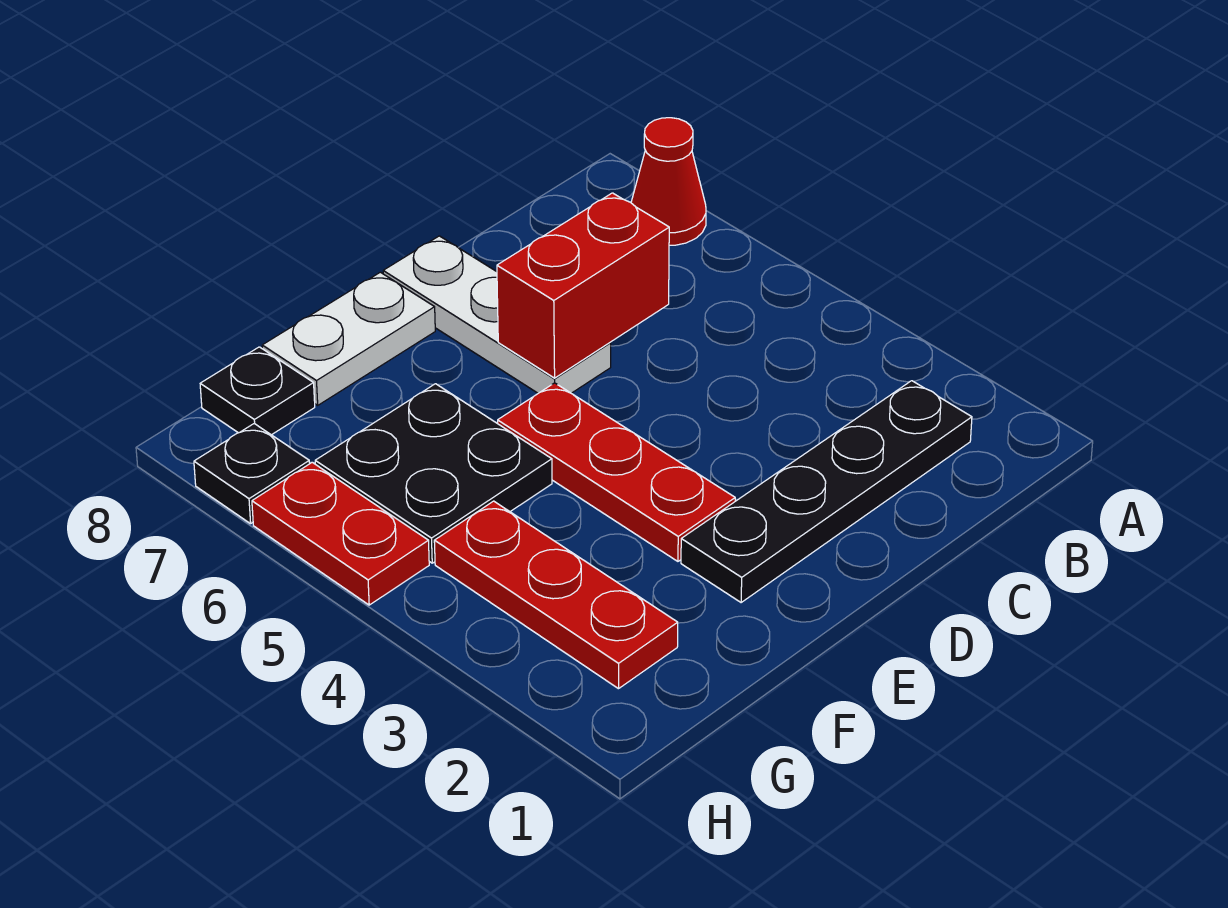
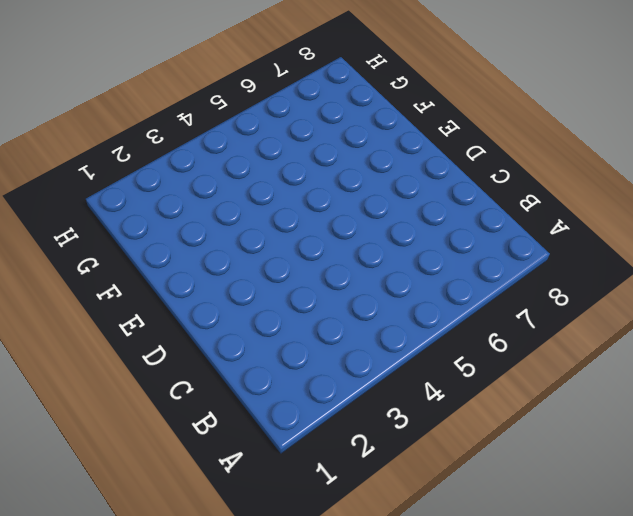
none -> red 1x1 cone [631,118,706,245]
none -> black 1x4 plate [681,381,972,603]

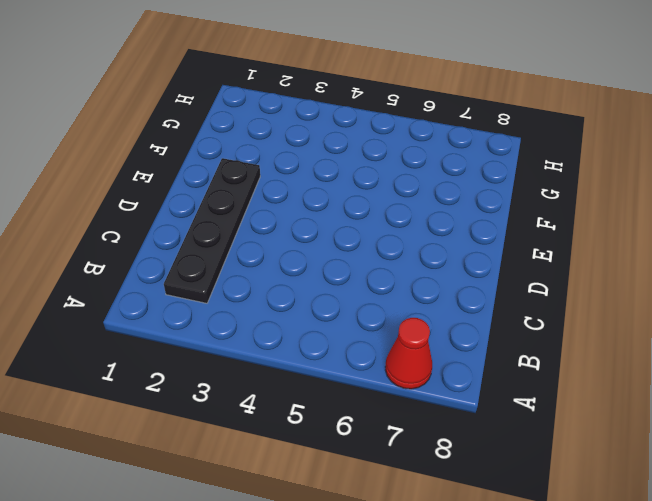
none -> white 1x3 plate [383,236,611,393]
none -> red 1x3 plate [498,383,735,561]

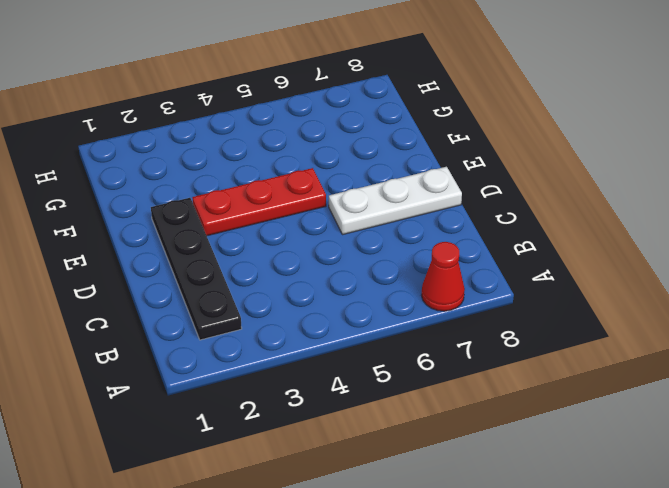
none -> white 1x2 plate [262,272,435,405]
none -> black 2x2 plate [315,384,552,563]

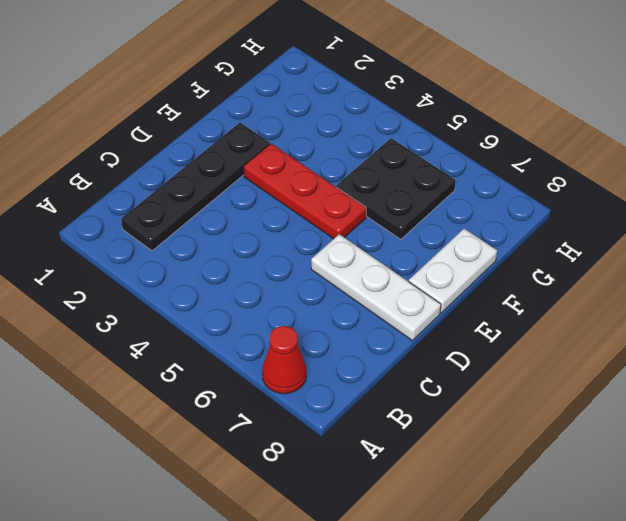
none -> red 1x3 plate [434,501,678,689]
none -> black 1x1 plate [200,347,315,435]

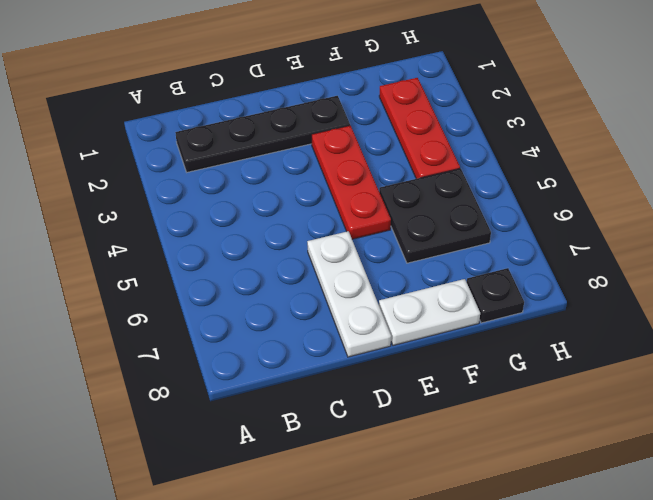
none -> red 1x1 cone [631,118,706,245]
none -> red 1x2 plate [252,462,429,605]

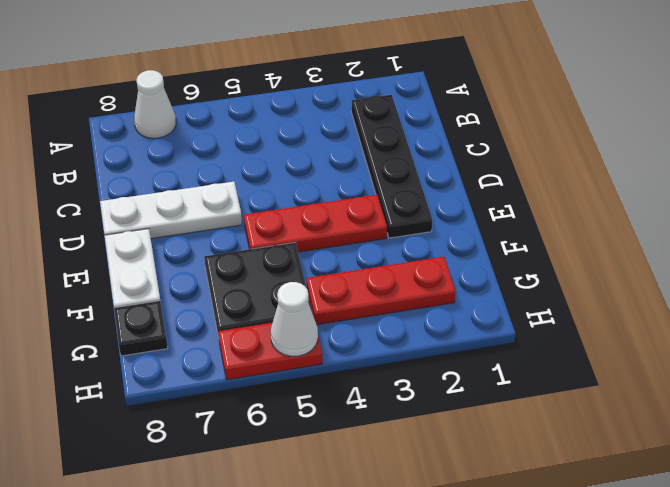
white 1x1 cone [134,70,176,138] -> red 1x1 cone [631,118,706,245]
white 1x1 cone [271,282,318,356] -> none
none -> black 1x1 plate [194,423,310,524]
none -> red 1x2 brick [497,193,669,378]

